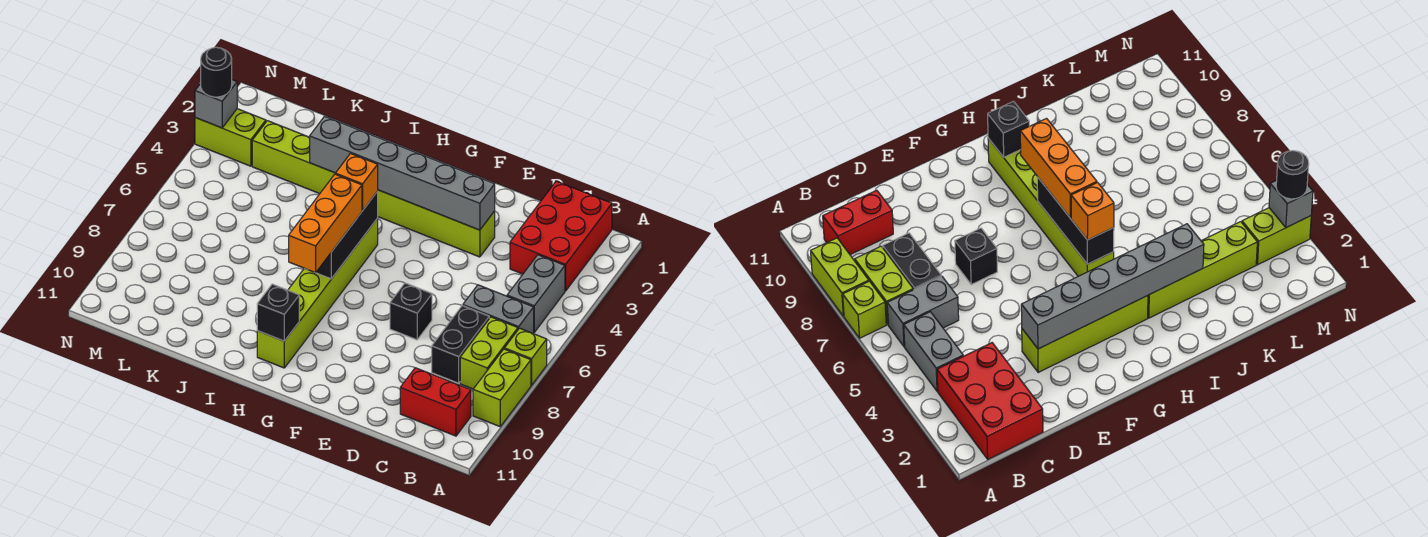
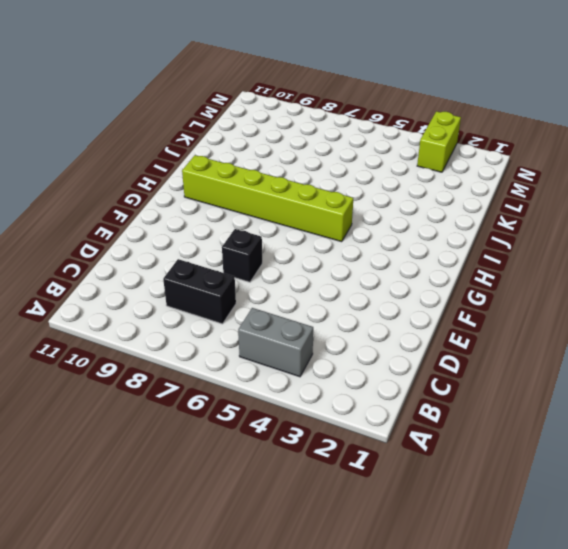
none -> lime 1x1 brick [504,328,547,385]
none -> lime 1x2 brick [473,349,531,426]
none -> red 2x3 brick [510,181,612,291]

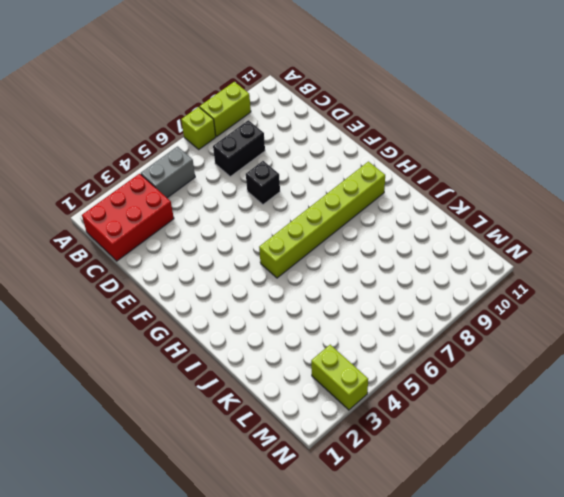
none -> grey 1x2 brick [463,285,534,334]
none -> lime 1x2 brick [460,317,518,389]
none -> red 1x2 brick [400,368,471,436]

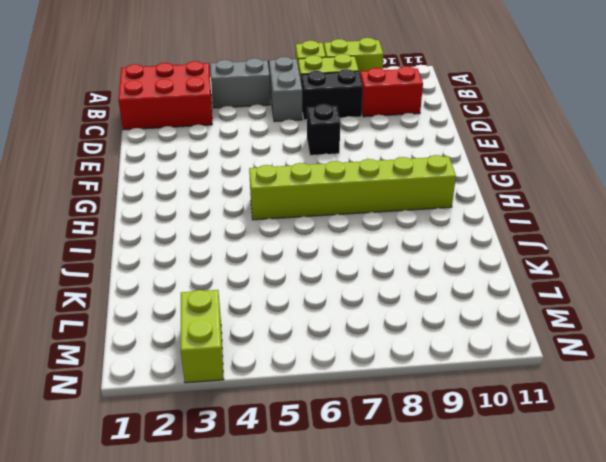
red 1x2 brick [360,66,423,117] -> red 1x2 brick turned to [400,368,471,436]
none -> lime 1x4 brick [378,190,495,257]
none -> lime 1x4 brick [252,121,335,194]
none -> grey 1x6 brick [310,116,495,230]

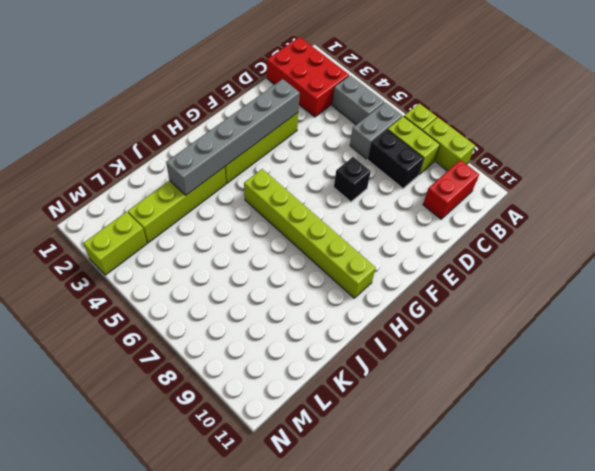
none -> black 1x3 brick [316,191,378,279]
none -> black 1x1 brick [257,284,299,341]
none -> grey 1x1 brick [195,80,237,128]

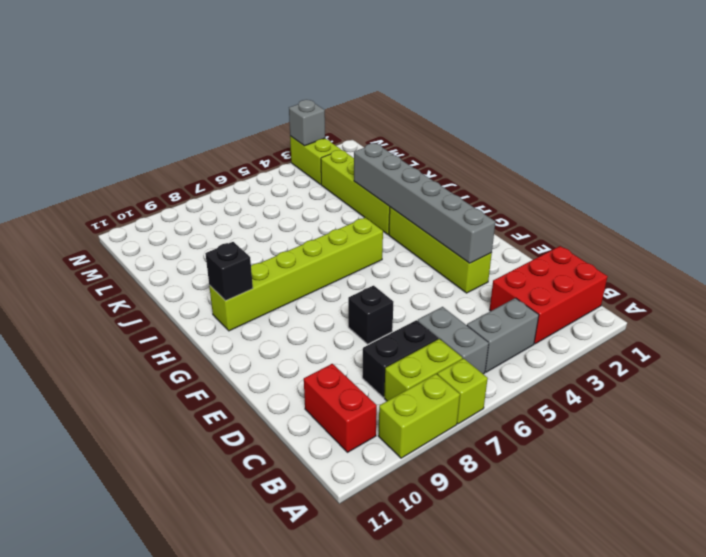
none -> black 1x3 brick [316,191,378,279]
none -> orange 1x1 brick [335,154,378,210]
none -> orange 1x3 brick [289,174,362,273]

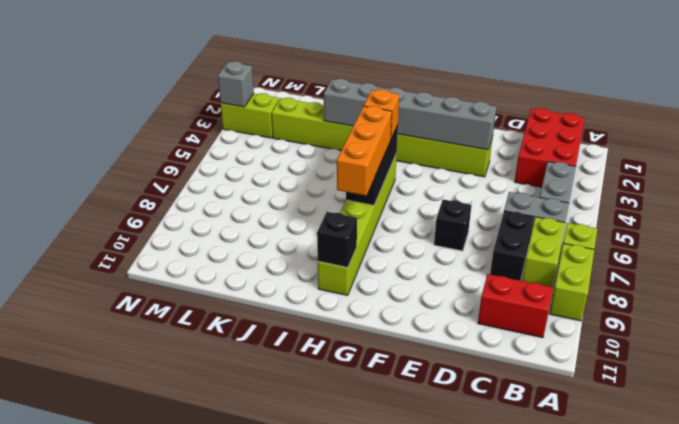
none -> black 1x1 round brick [201,47,232,97]

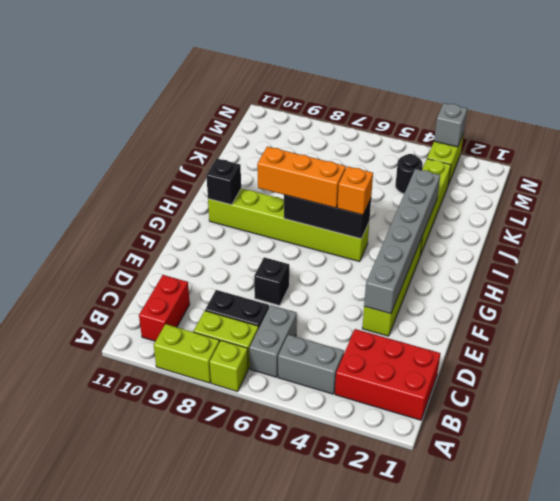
black 1x1 round brick [395,154,423,194] -> black 1x1 round brick moved to [201,47,232,97]

